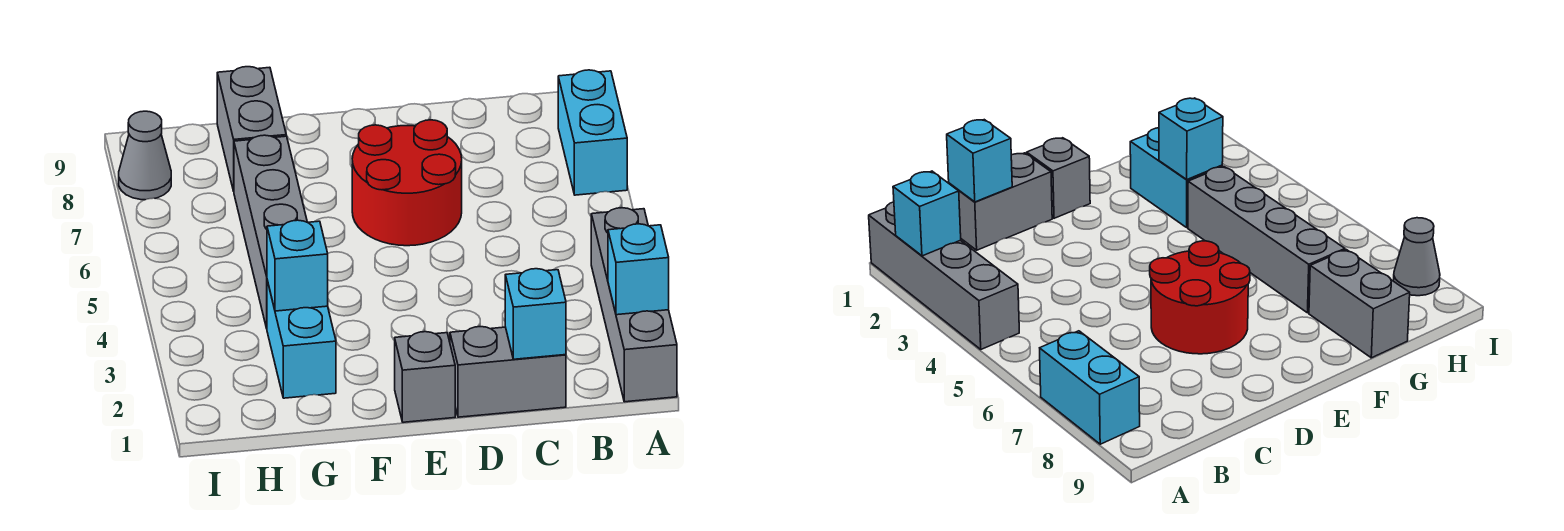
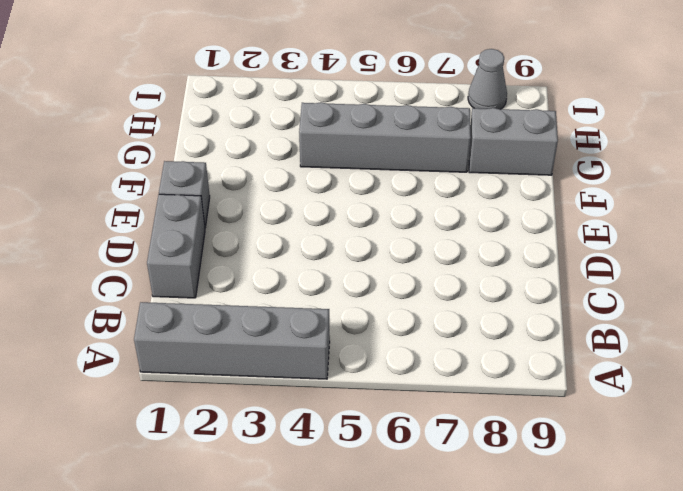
none -> cyan 1x2 brick [558,70,627,195]
none -> red 2x2 round brick [352,120,462,246]
none -> cyan 1x2 brick [267,280,336,398]

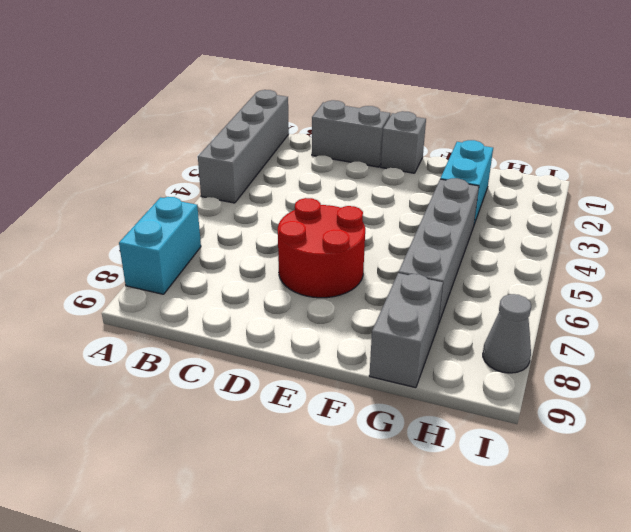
none -> cyan 1x1 brick [608,224,669,315]
none -> cyan 1x1 brick [505,269,566,359]
none -> cyan 1x1 brick [267,220,328,311]

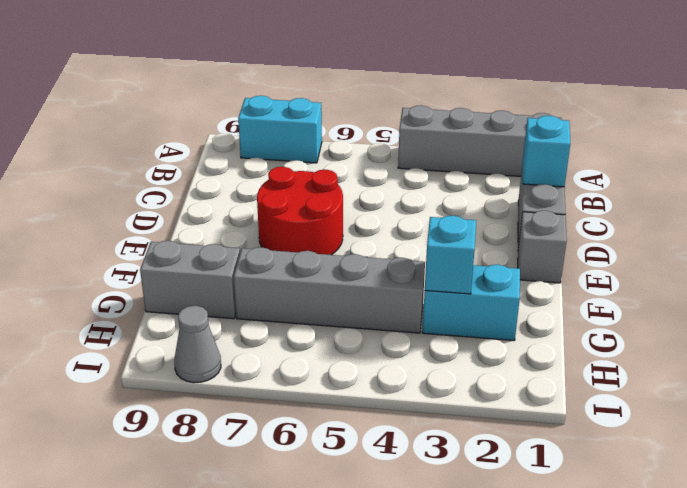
none -> cyan 1x1 brick [608,224,669,315]

